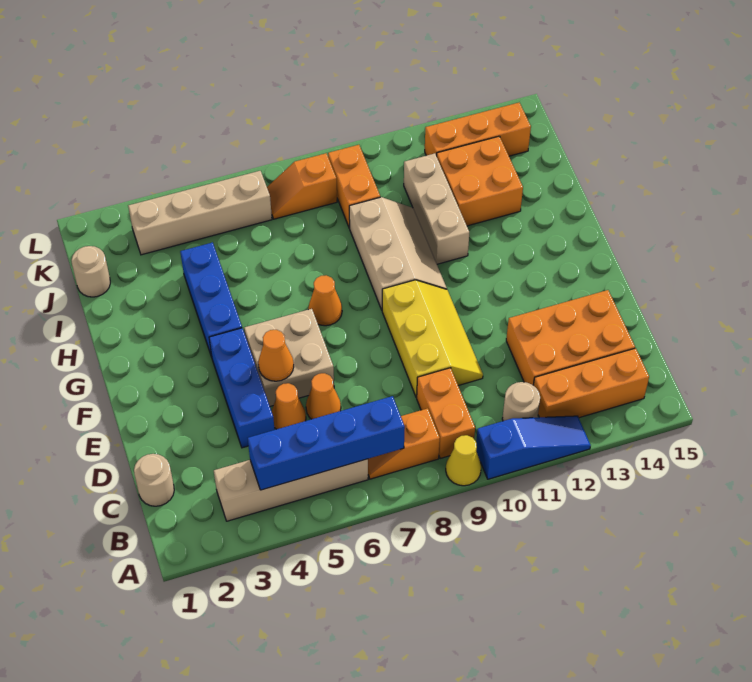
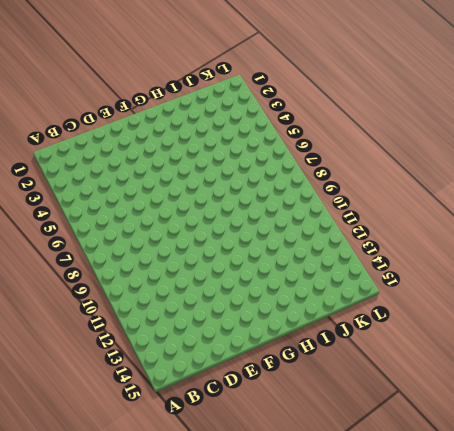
none -> yellow 1x1 cone [446,435,481,486]
none -> blue 1x3 slope [476,416,591,479]
none -> tan 1x4 brick [214,459,368,521]

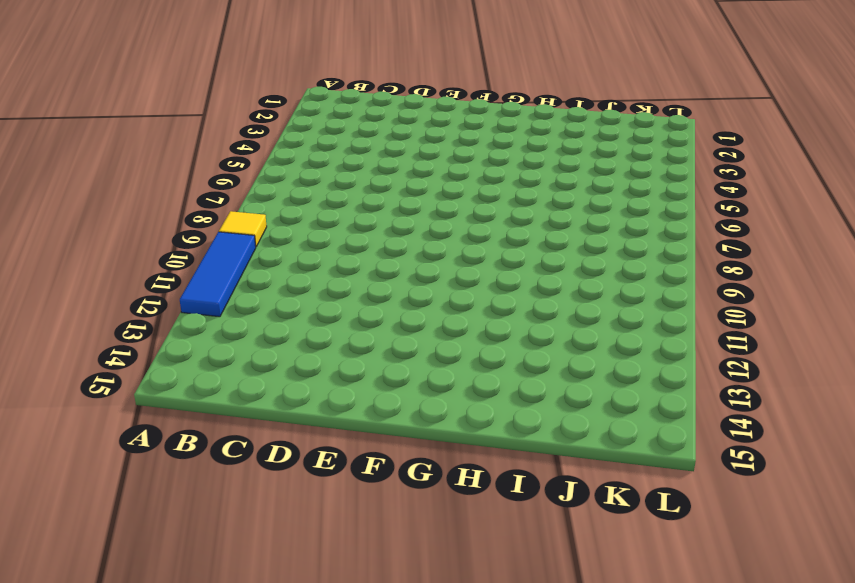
yellow 1x1 tile [219,211,267,246] -> yellow 1x1 cone [446,435,481,486]
blue 1x3 tile [180,232,256,317] -> blue 1x3 slope [476,416,591,479]
none -> tan 1x4 brick [214,459,368,521]
none -> orange 1x2 slope [368,408,440,479]
none -> orange 1x2 brick [417,368,475,459]

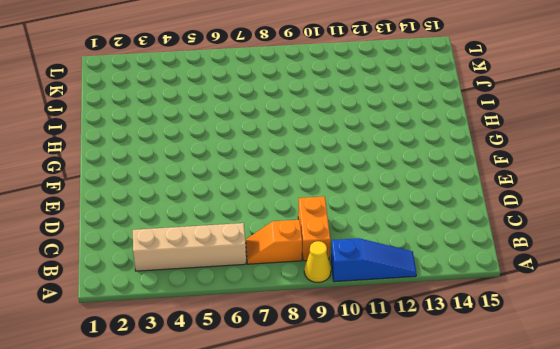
none -> tan 1x1 round brick [502,382,540,421]
none -> orange 1x3 brick [533,348,649,418]
none -> tan 1x1 round brick [134,454,174,506]

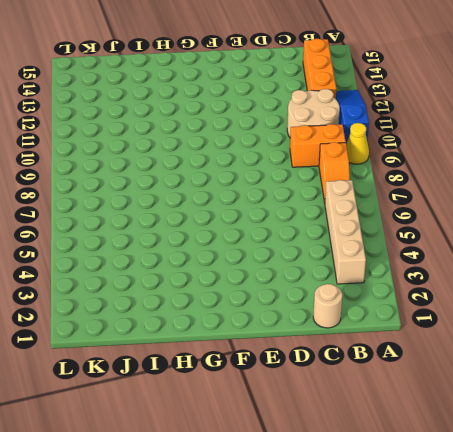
tan 2x2 round brick [287,89,340,137] -> tan 1x1 round brick [502,382,540,421]
none -> orange 2x3 brick [506,290,635,385]
none -> blue 1x3 brick [209,328,275,448]
none -> orange 1x1 cone [272,383,306,429]

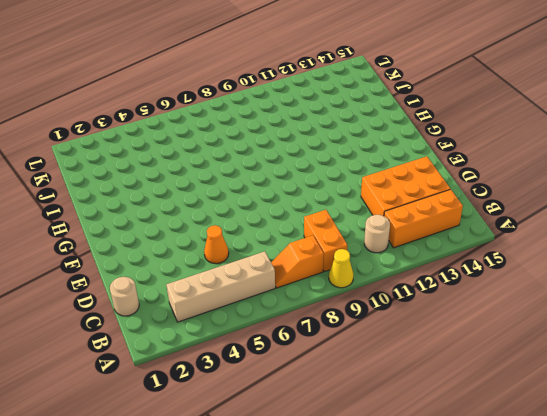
none -> blue 1x3 slope [476,416,591,479]
none -> blue 1x3 brick [209,328,275,448]
none -> orange 1x1 cone [306,373,341,419]

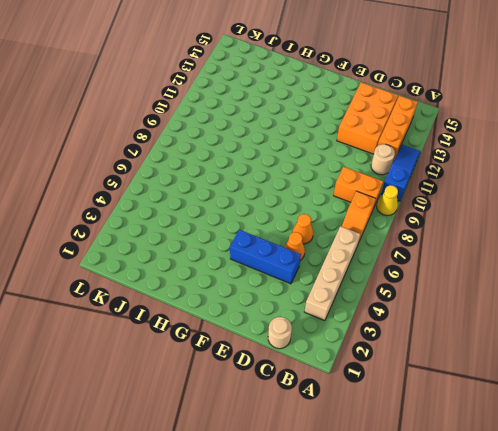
none -> yellow 2x3 slope [382,280,483,398]
none -> tan 2x2 brick [244,309,334,406]
none -> blue 1x3 brick [180,242,242,357]

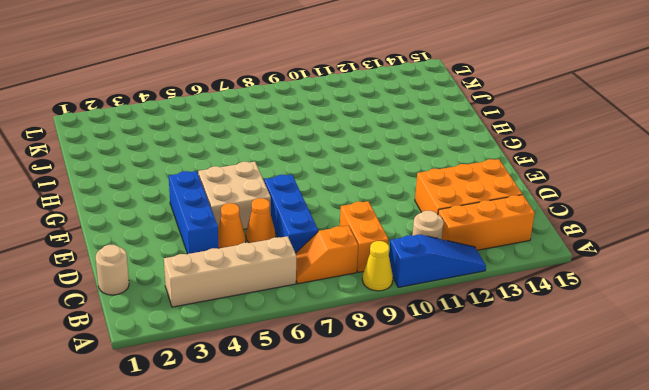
blue 1x3 brick [264,175,318,253] -> blue 1x3 brick moved to [180,242,242,357]
none -> yellow 2x3 slope [382,280,483,398]
none -> orange 1x1 cone [308,275,342,326]
none -> tan 2x3 slope [349,197,447,310]

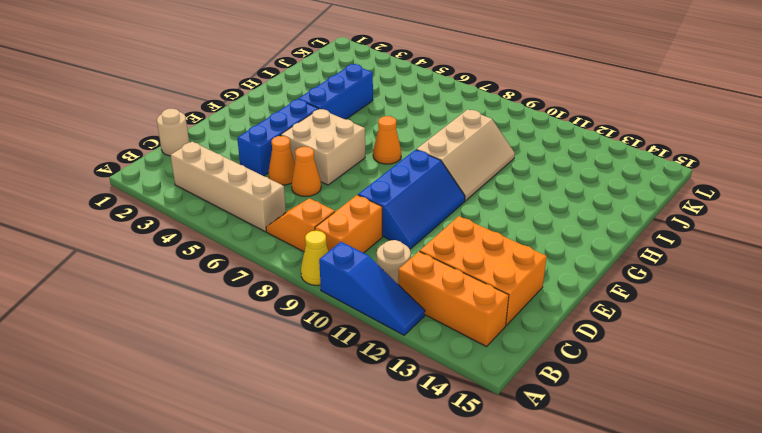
blue 2x3 slope [358,150,465,249] -> yellow 2x3 slope [382,280,483,398]
none -> tan 1x3 brick [404,153,469,264]
none -> orange 2x2 brick [437,136,523,226]
none -> tan 1x1 round brick [72,246,110,297]

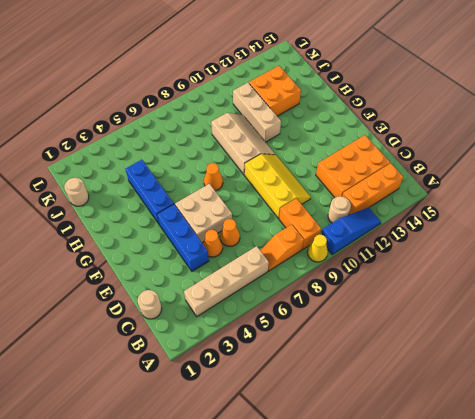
none -> orange 1x2 brick [328,145,380,228]
none -> tan 1x4 brick [128,171,272,255]
none -> orange 1x2 slope [267,153,337,219]

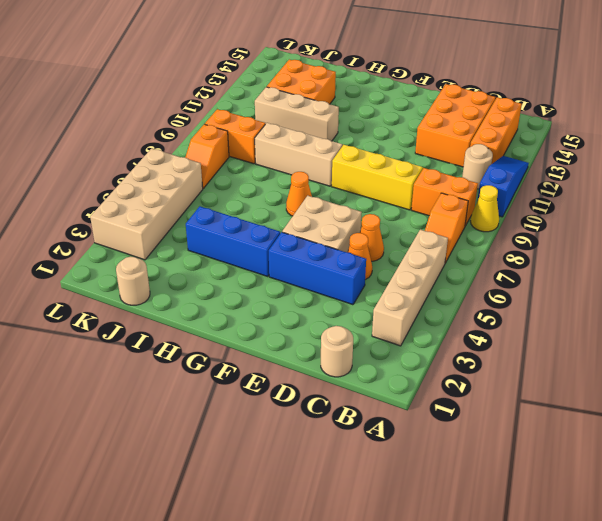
tan 2x4 brick [90,148,203,260] -> tan 1x4 brick [128,171,272,255]
none -> orange 1x3 brick [425,103,531,156]
none -> blue 1x4 brick [248,396,405,490]
none -> orange 1x1 cone [258,330,294,381]

